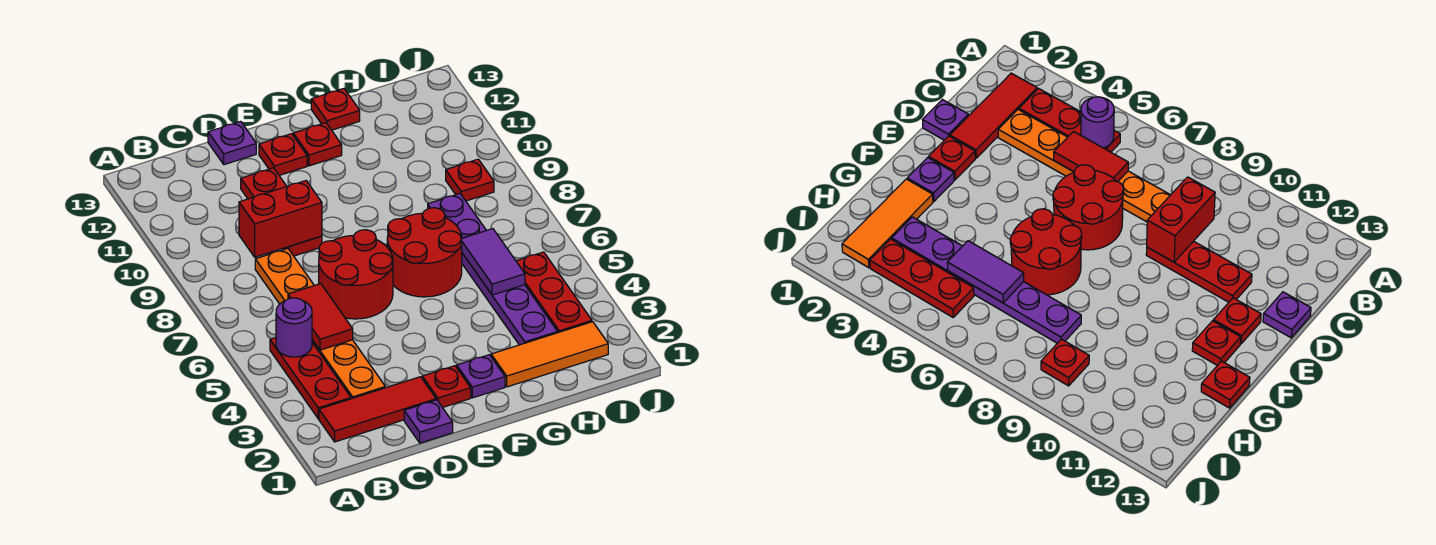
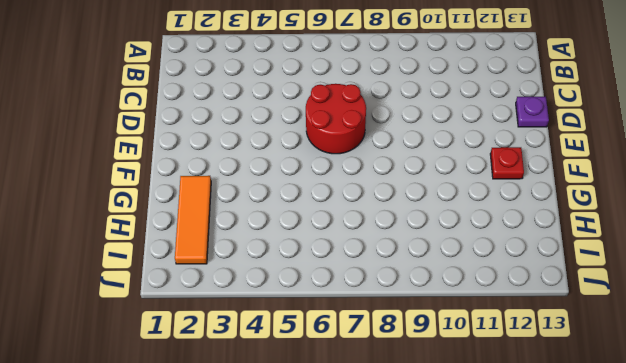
none -> red 1x3 tile [319,377,436,442]
none -> red 1x3 plate [270,338,351,419]
none -> orange 1x6 plate [255,249,385,399]

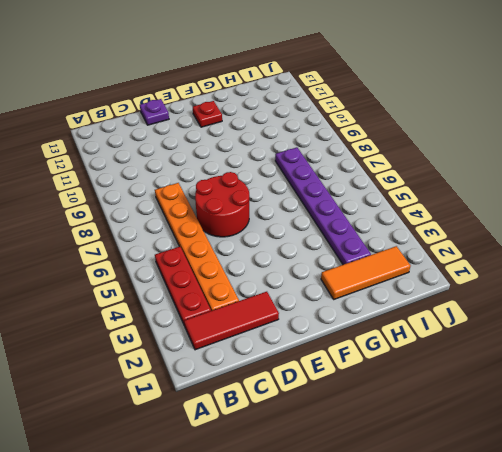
none -> purple 1x1 plate [404,400,453,443]
none -> red 1x3 plate [241,168,322,256]
none -> red 1x1 plate [422,366,471,408]

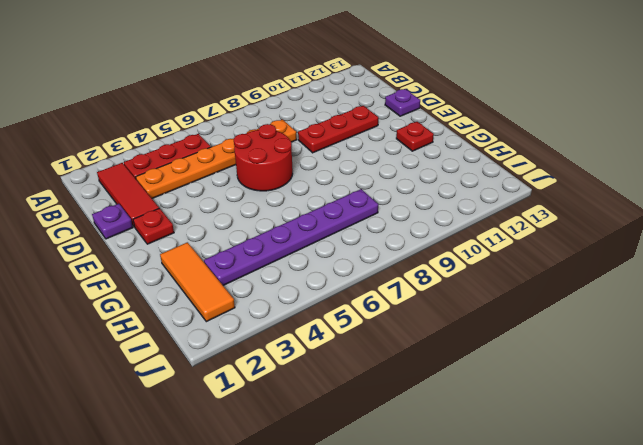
none -> red 1x1 plate [259,134,307,175]
none -> purple 1x1 plate [457,355,505,398]
none -> red 2x2 round brick [387,208,462,297]

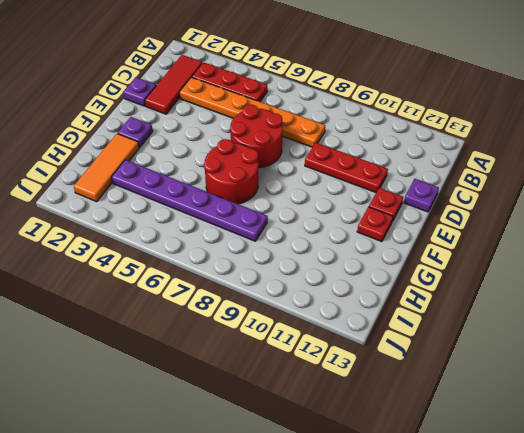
none -> red 1x1 plate [422,366,471,408]
none -> red 1x1 plate [311,89,360,130]
none -> red 1x3 plate [516,252,592,333]

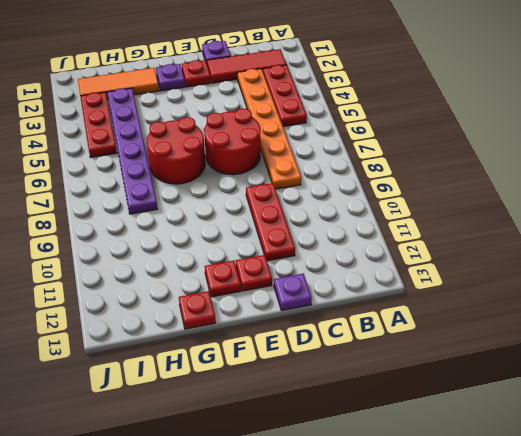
none -> red 1x1 plate [446,159,494,201]
none -> purple 1x1 round brick [276,298,312,357]
none -> red 1x2 tile [288,284,353,350]

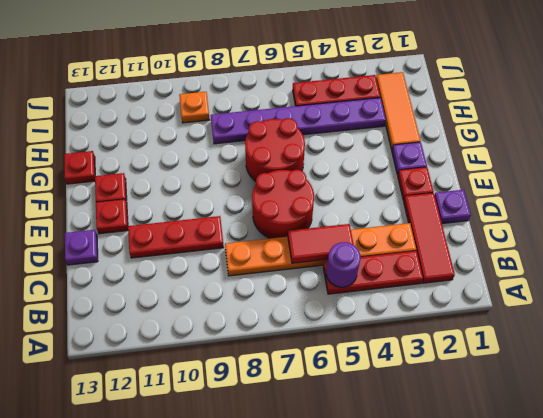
orange 1x1 plate [179,92,210,123] -> red 1x1 plate [446,159,494,201]
none -> red 1x2 brick [239,181,322,257]
none -> purple 1x2 tile [461,229,525,295]

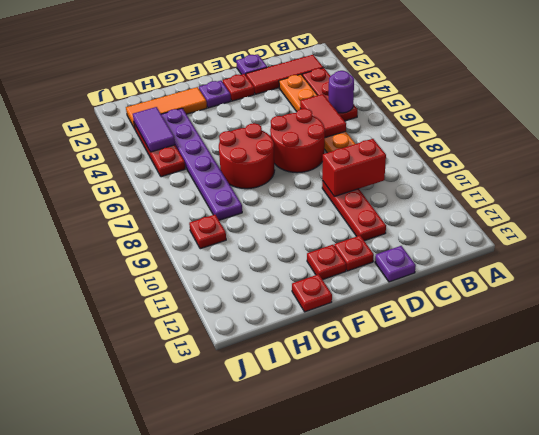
purple 1x2 tile [133,107,175,152] -> purple 1x2 tile moved to [461,229,525,295]

